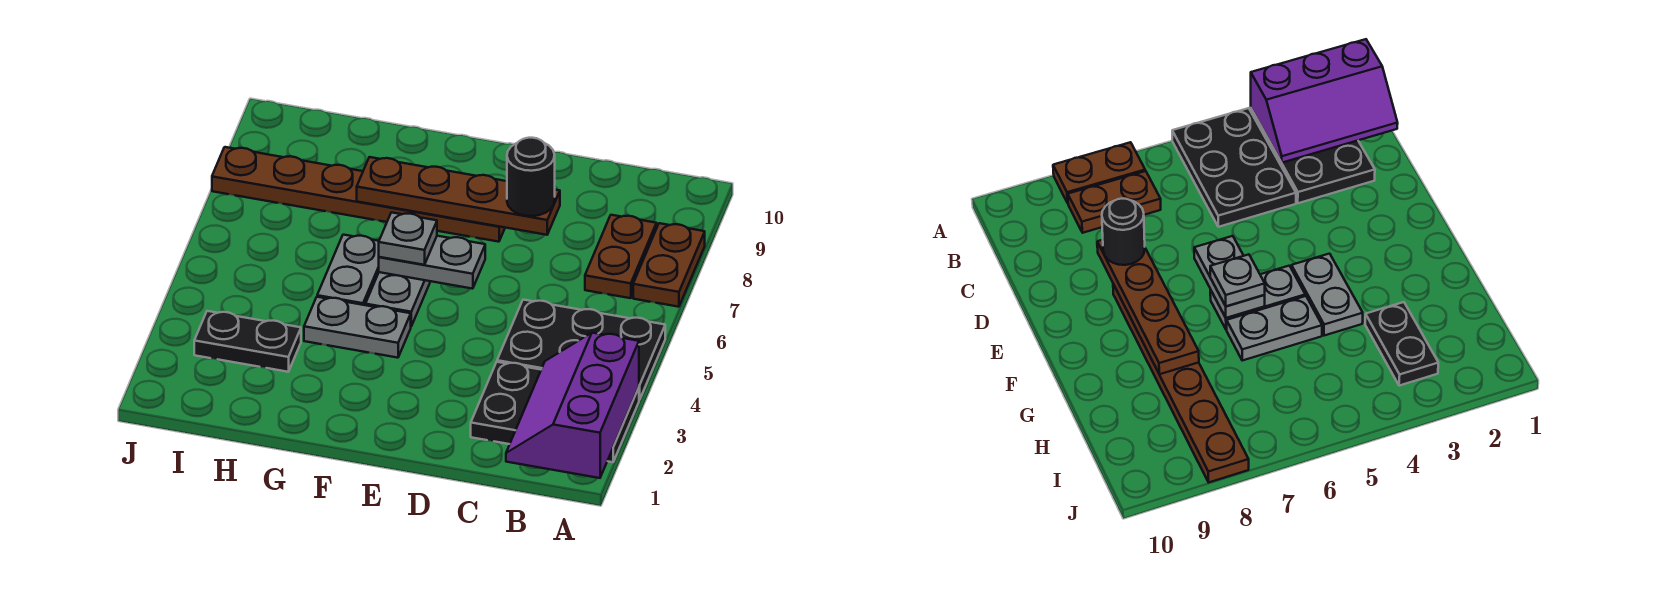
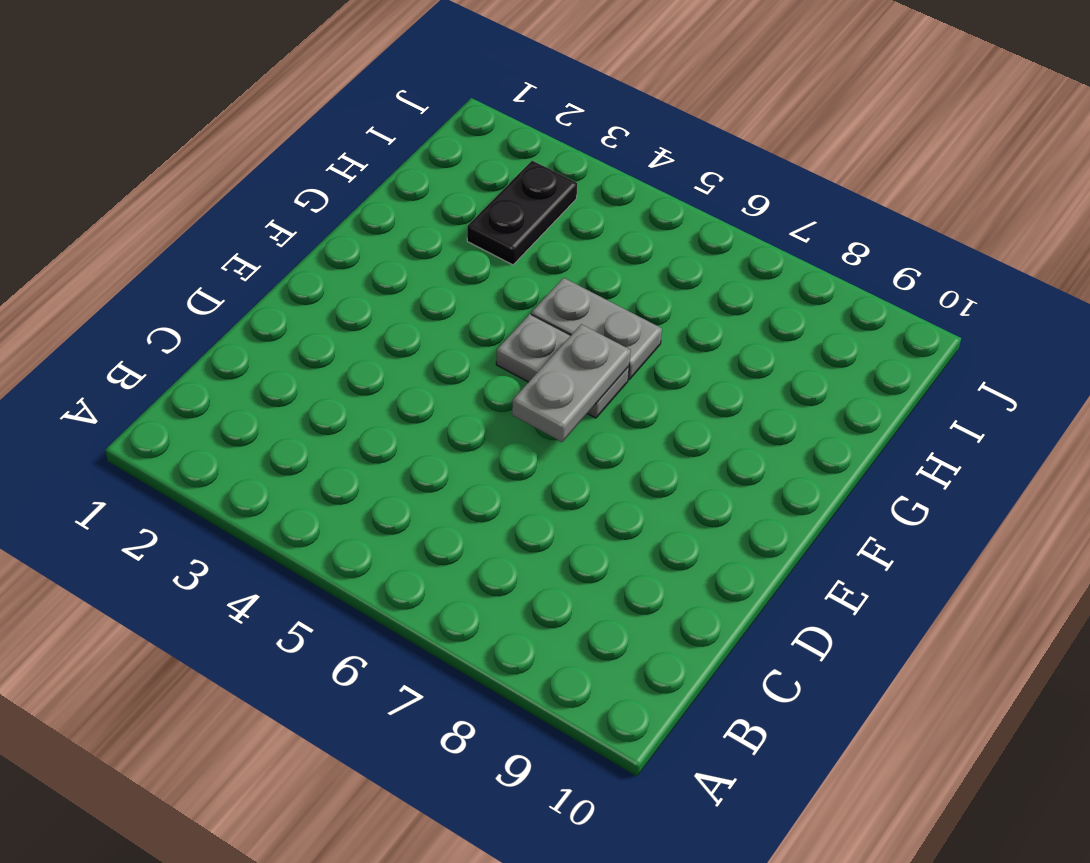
none -> black 2x3 plate [471,362,639,462]
none -> black 2x3 plate [497,300,665,400]
none -> brown 1x2 plate [633,223,705,307]

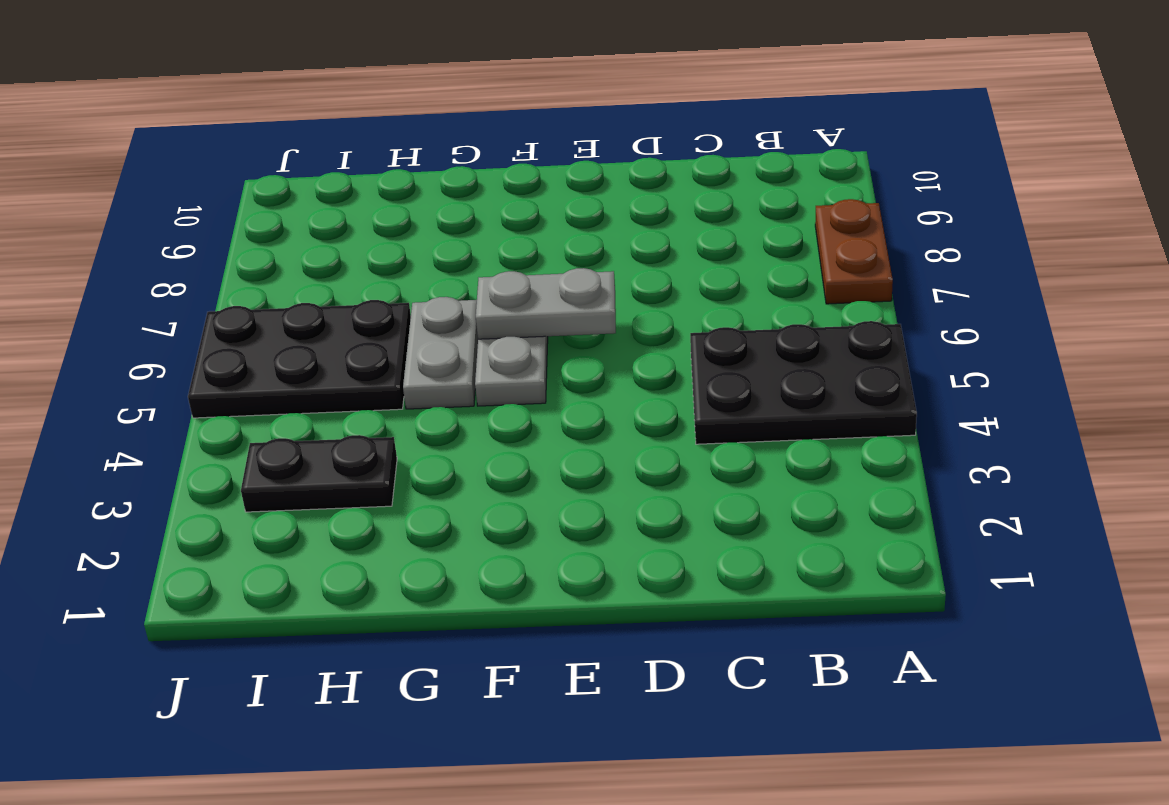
black 2x3 plate [188,300,411,418] -> black 2x3 plate moved to [471,362,639,462]
none -> brown 1x2 plate [585,215,657,298]
none -> brown 1x6 plate [212,147,505,242]
none -> grey 1x2 plate [304,297,411,358]

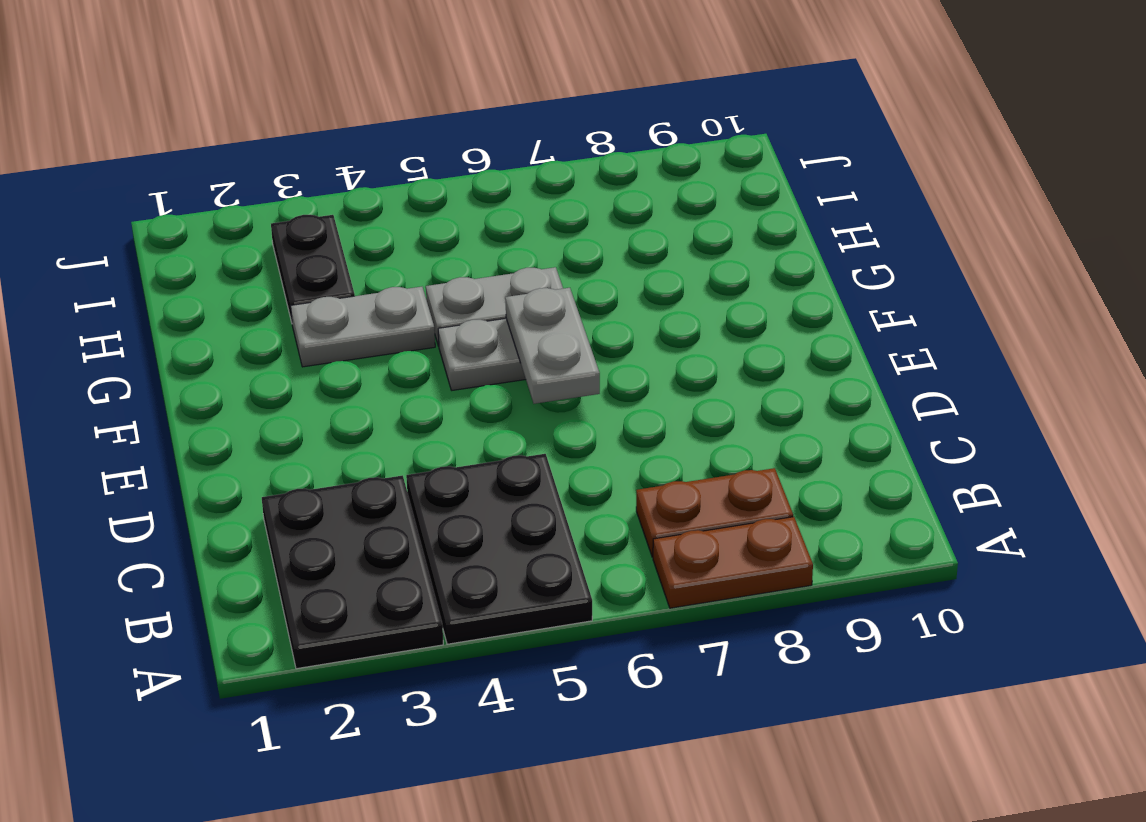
grey 1x2 plate [291,287,435,367] -> grey 1x2 plate turned to [304,297,411,358]
none -> brown 1x6 plate [212,147,505,242]
none -> purple 2x3 slope [506,333,639,478]
none -> brown 1x4 plate [357,157,560,235]

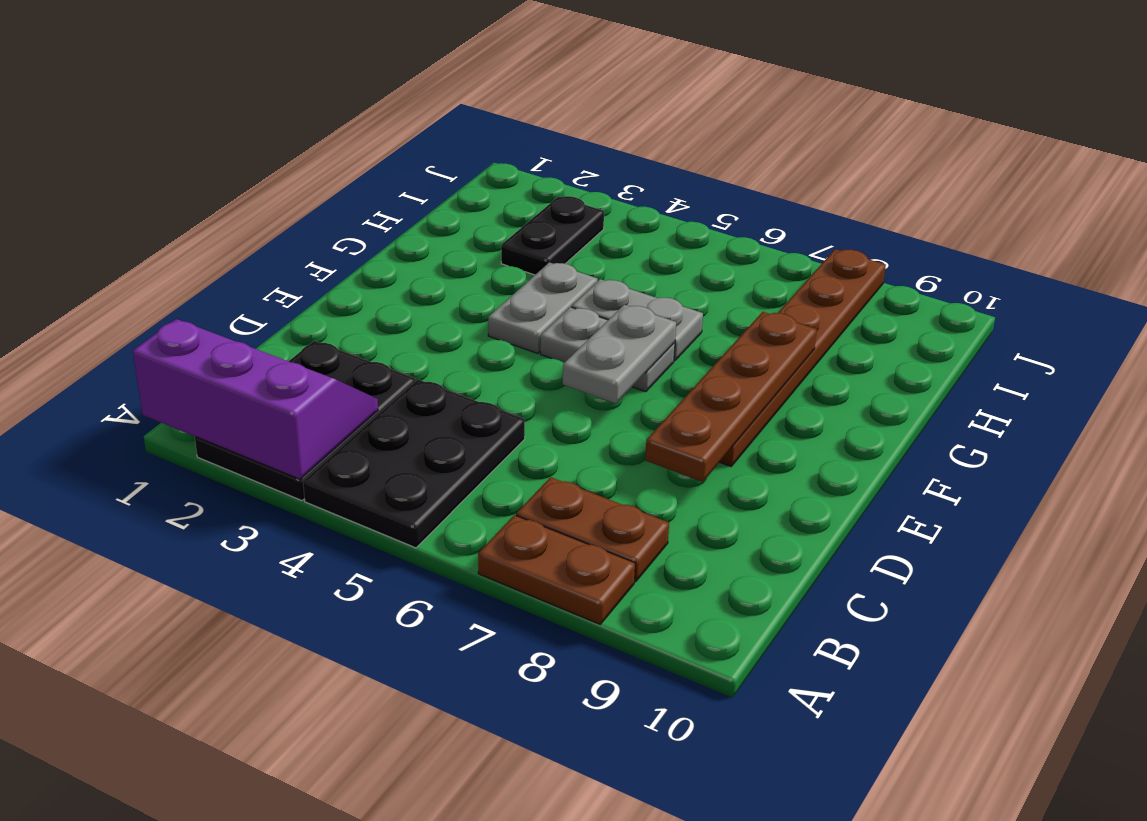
none -> black 1x1 round brick [507,138,555,216]
none -> grey 1x1 plate [379,212,437,265]

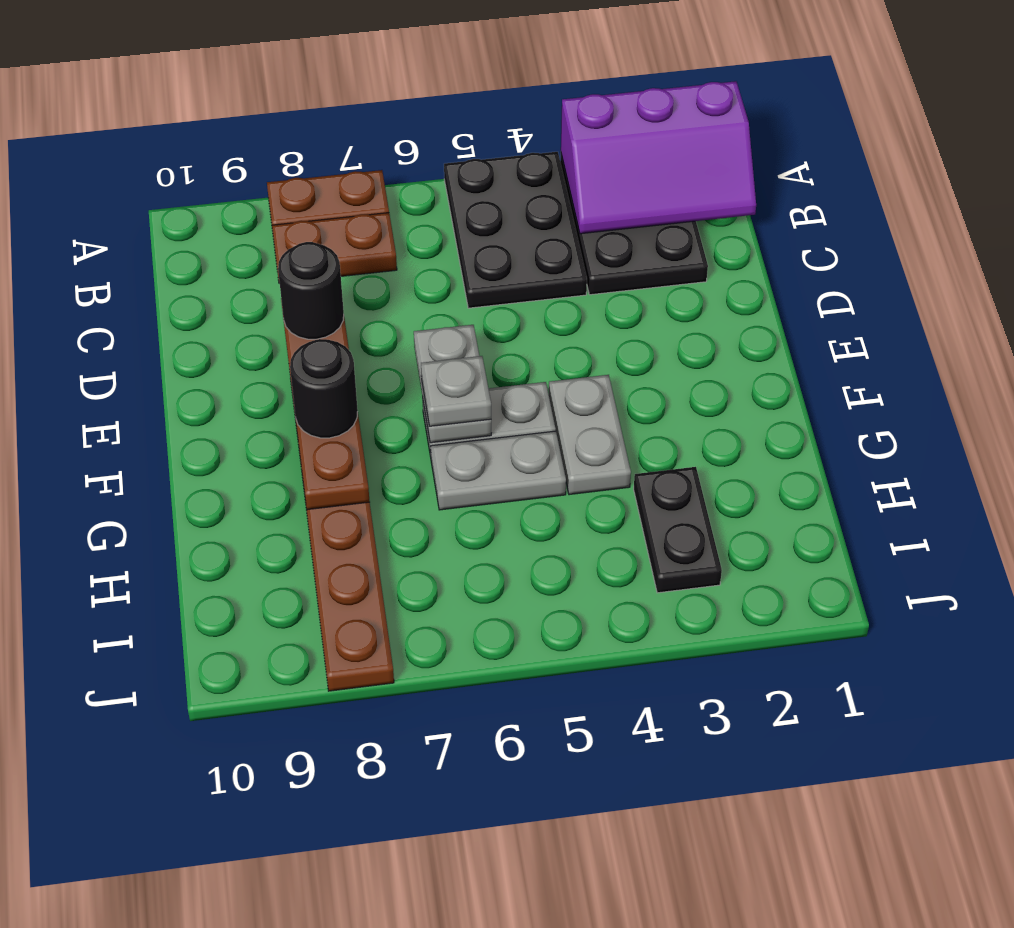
black 1x1 round brick [290,339,358,438] -> none

